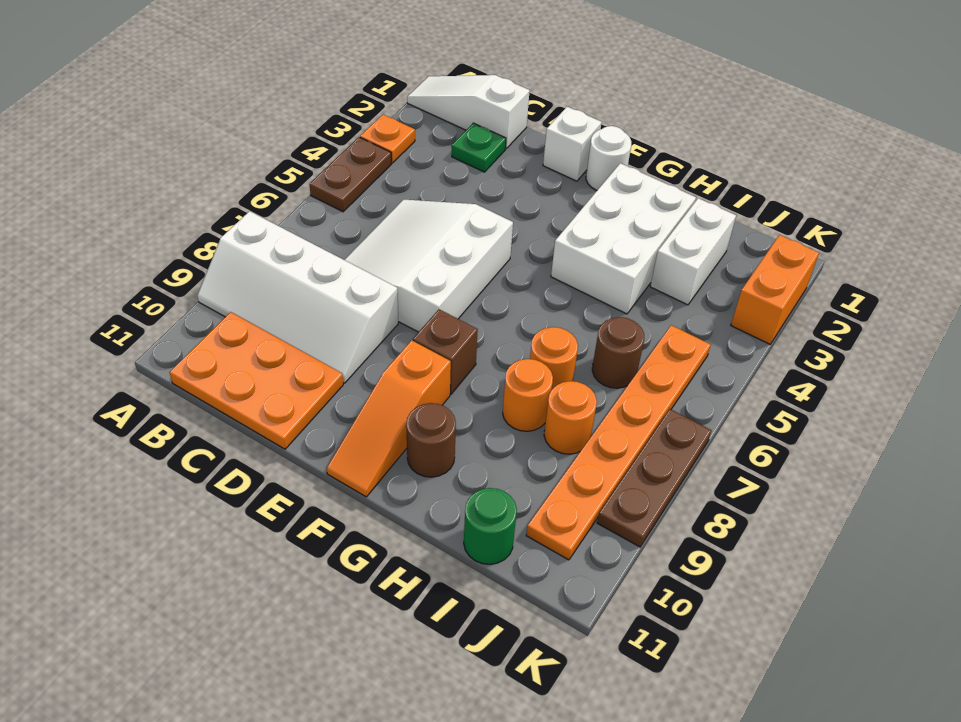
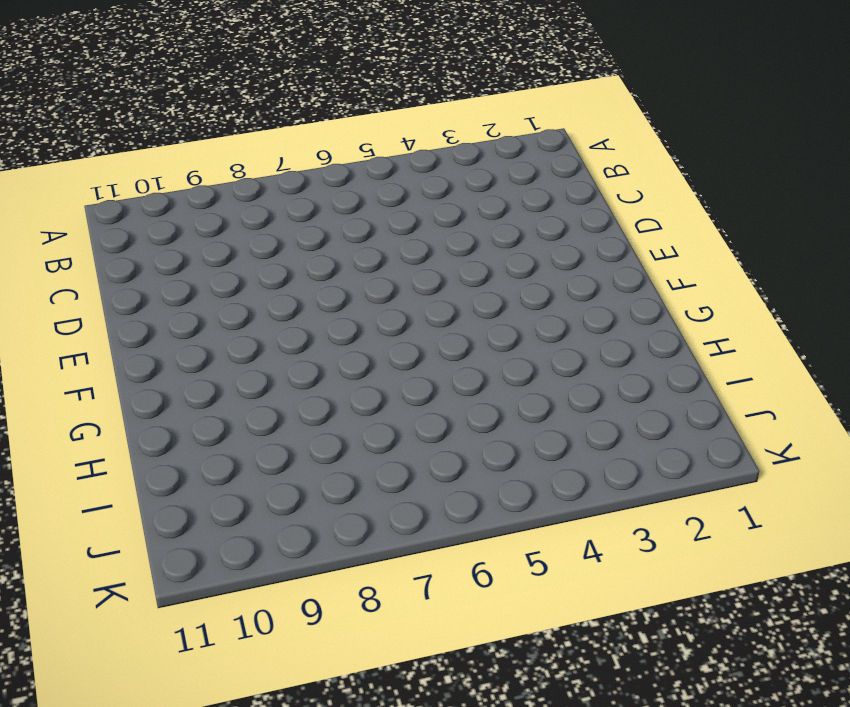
none -> white 1x3 slope [407,75,530,148]
none -> orange 1x1 plate [360,115,415,163]
none -> brown 1x2 plate [309,137,391,212]

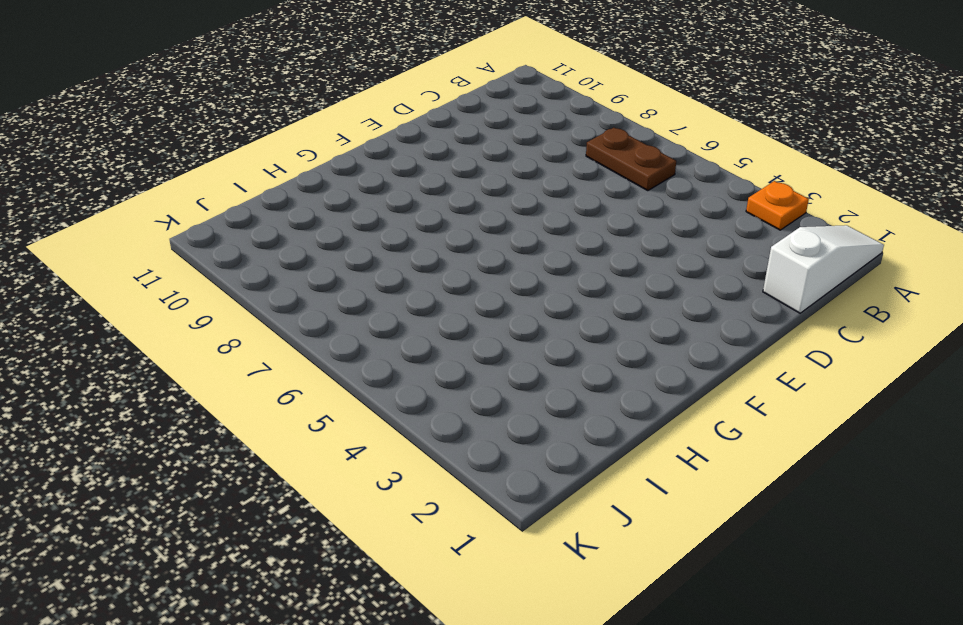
brown 1x2 plate [586,128,676,191] -> brown 1x2 plate moved to [309,137,391,212]
none -> white 2x4 slope [197,211,398,383]
none -> orange 2x3 plate [170,312,343,449]
none -> green 1x1 plate [452,123,506,172]

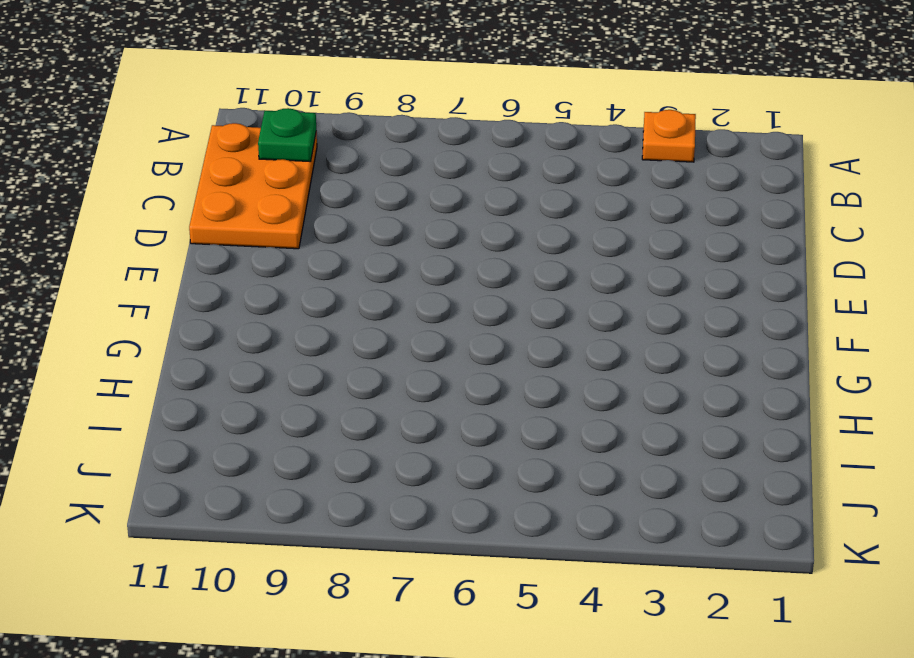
green 1x1 plate [258,108,316,162] -> green 1x1 plate moved to [452,123,506,172]
none -> white 1x3 slope [407,75,530,148]
none -> brown 1x2 plate [309,137,391,212]
none -> white 2x4 slope [197,211,398,383]

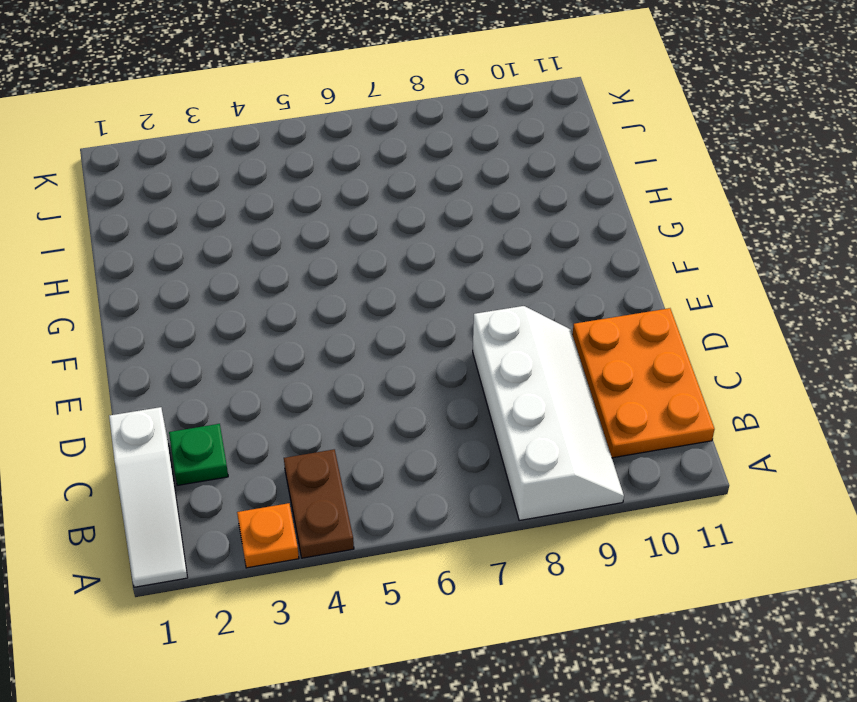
brown 1x2 plate [284,449,354,558] -> brown 1x2 plate turned to [309,137,391,212]
none -> white 3x3 slope [345,199,513,332]
none -> white 1x1 brick [543,107,602,181]
none -> white 1x1 round brick [586,126,631,190]

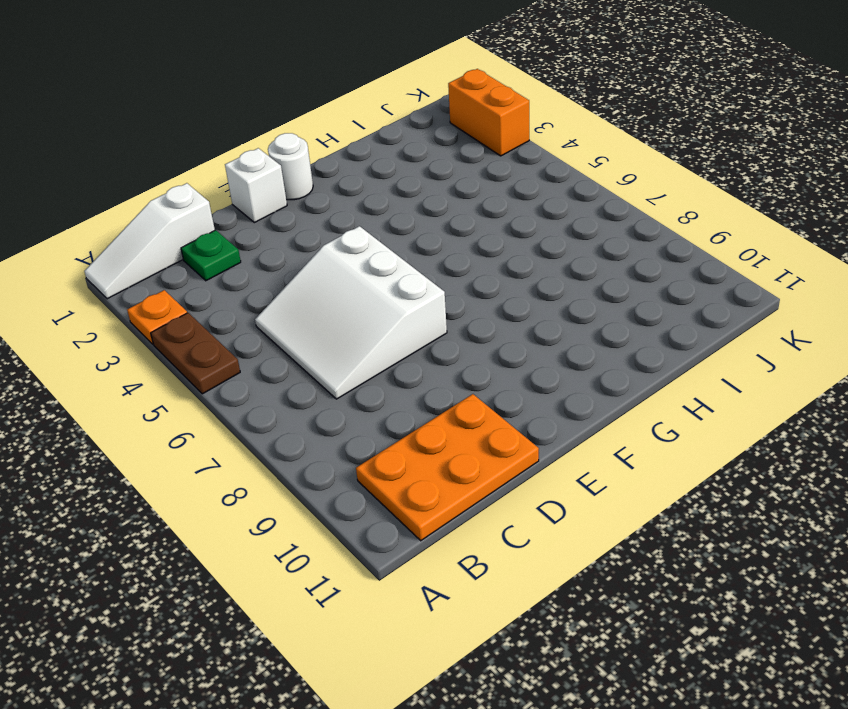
none -> white 2x4 slope [197,211,398,383]
none -> brown 1x1 brick [413,309,478,394]
none -> orange 1x3 slope [327,340,451,497]

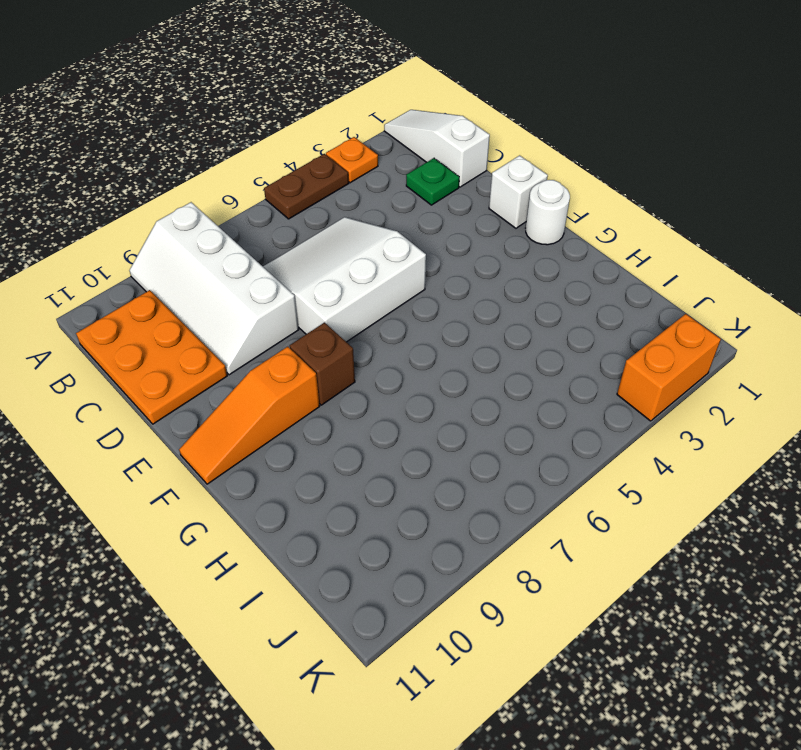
none -> white 2x3 brick [551,163,696,314]
none -> brown 1x1 round brick [406,403,456,477]
none -> orange 1x1 round brick [530,327,578,389]

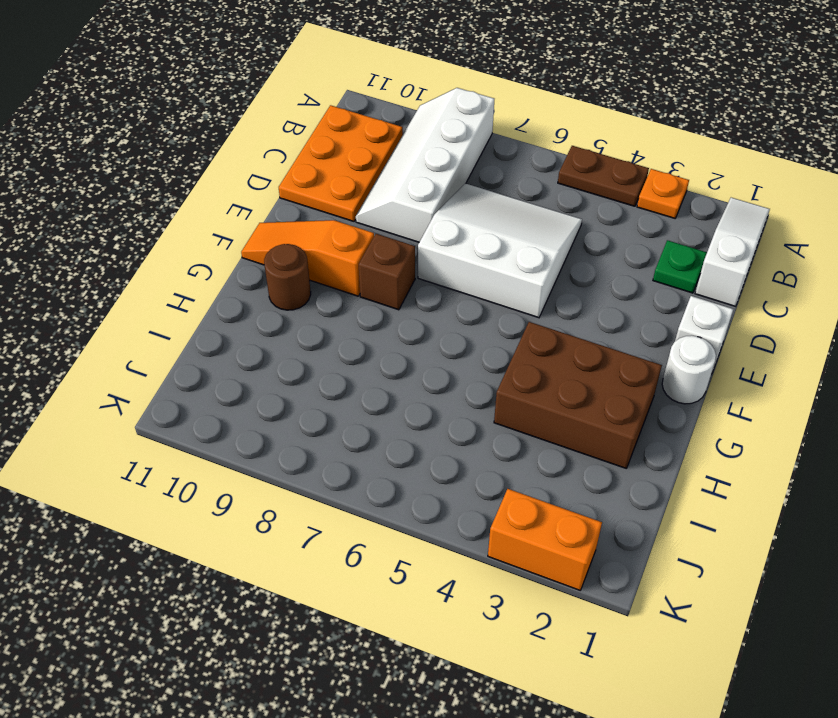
brown 2x3 brick [494,322,662,468] -> white 2x3 brick [551,163,696,314]
none -> orange 1x1 round brick [530,327,578,389]
none -> orange 1x1 round brick [503,359,553,431]
none -> white 1x2 brick [650,198,736,305]

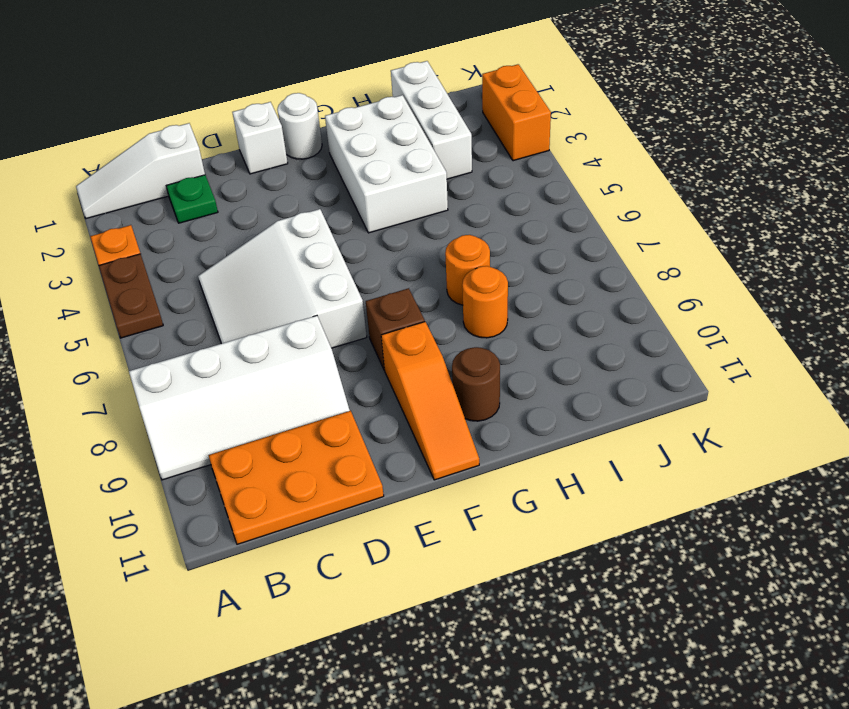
white 1x3 brick [391,61,472,179] -> white 1x2 brick [650,198,736,305]
none -> brown 1x1 round brick [592,317,644,388]
none -> orange 1x1 round brick [544,381,597,454]
none -> green 1x1 round brick [464,488,517,564]

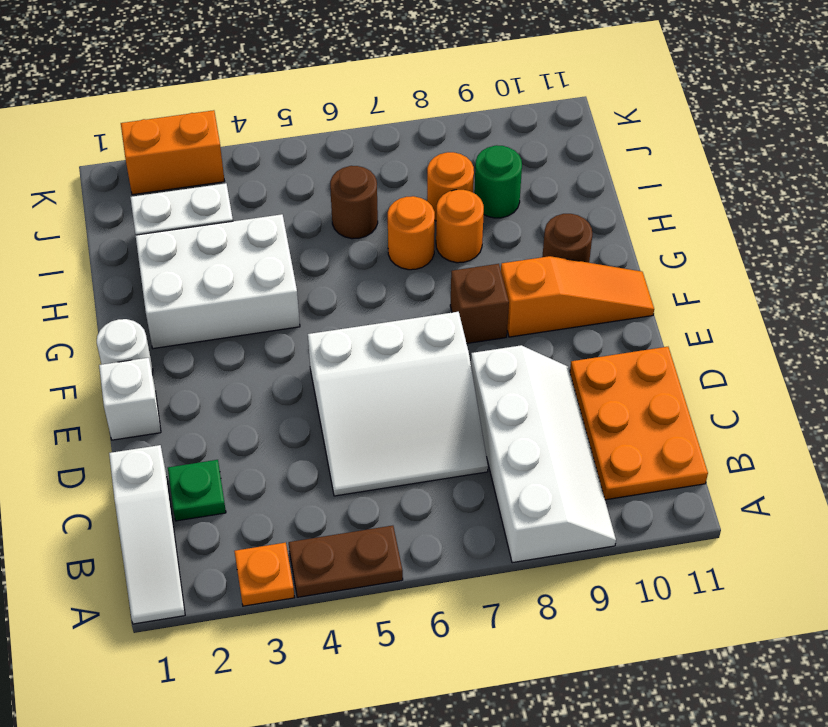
green 1x1 round brick [474,145,522,218] -> green 1x1 round brick moved to [464,488,517,564]
none -> orange 1x6 plate [526,325,711,560]
none -> brown 1x3 plate [597,409,712,547]

